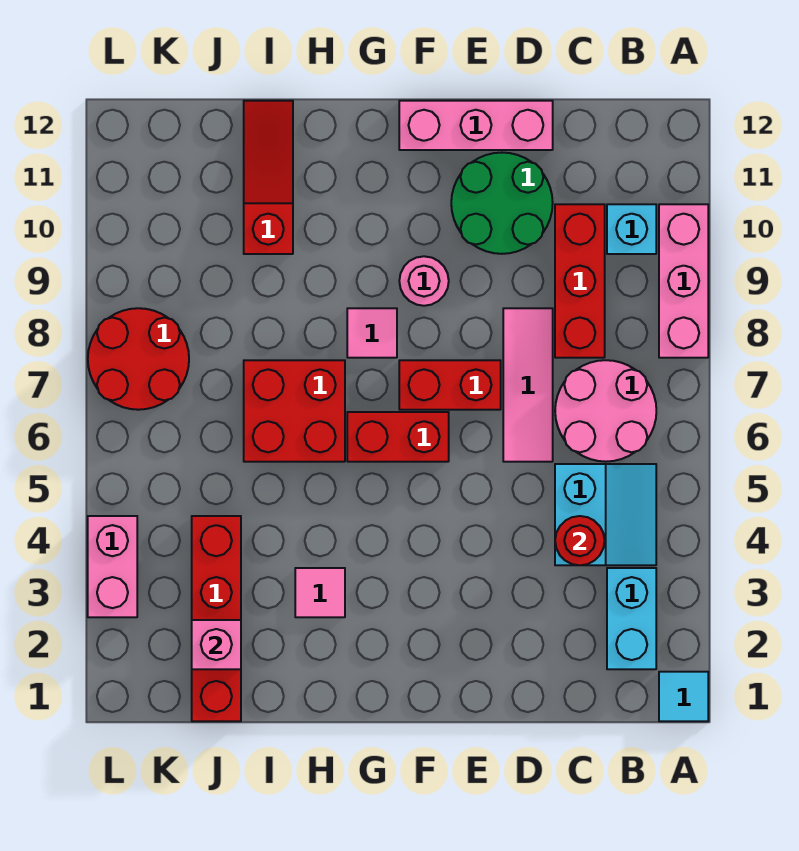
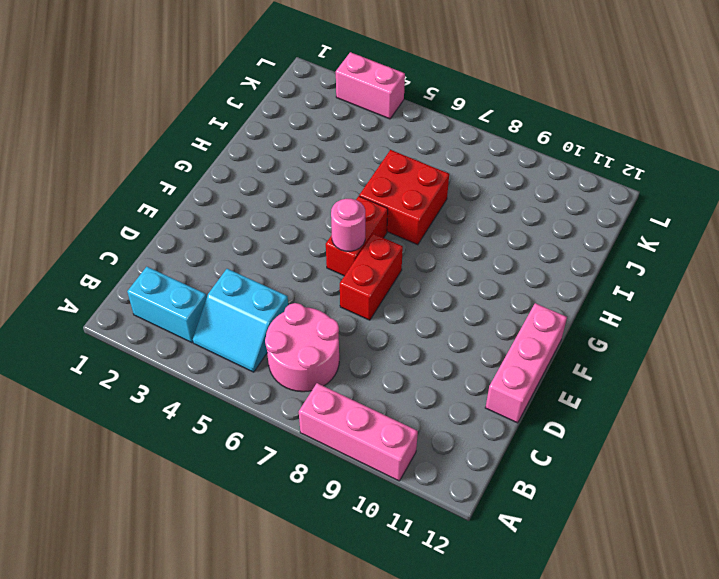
pink 1x1 round brick [331,199,365,251] -> pink 1x1 round brick moved to [399,256,449,306]
none -> cyan 1x1 tile [659,672,708,721]
none -> cyan 1x1 brick [607,204,656,254]
none -> red 1x3 brick [555,204,605,358]

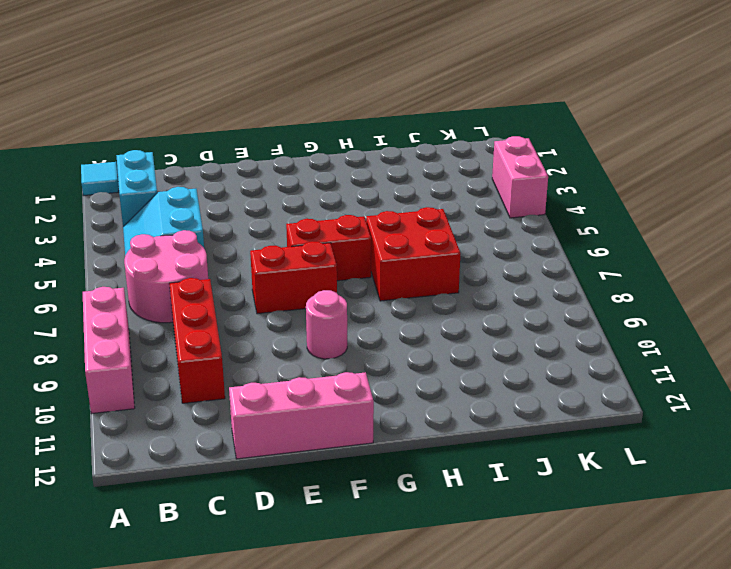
none -> cyan 1x1 brick [607,204,656,254]
none -> pink 1x3 tile [503,308,553,462]
none -> green 2x2 round brick [451,153,553,254]

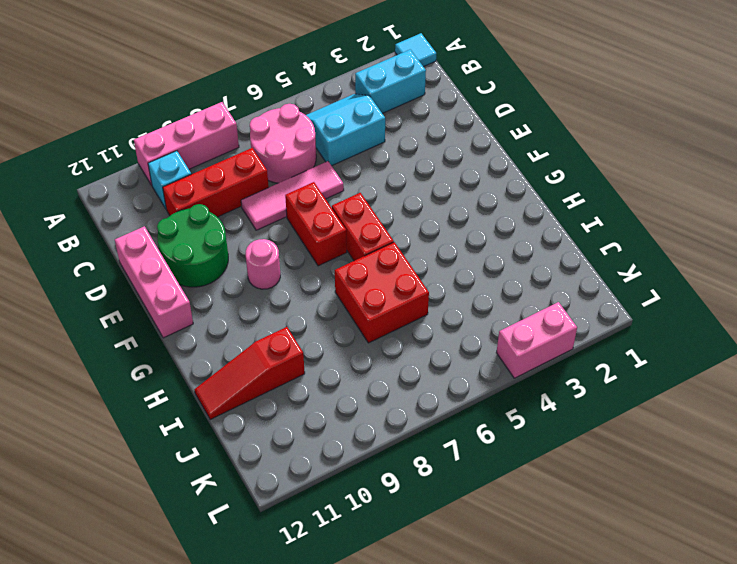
none -> pink 1x1 tile [347,308,397,358]
none -> pink 1x1 tile [295,568,345,617]
none -> red 1x4 brick [192,516,241,721]

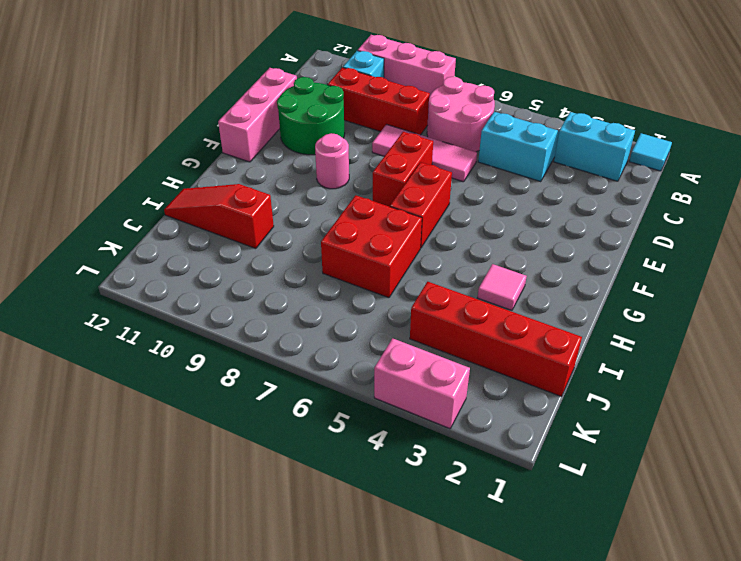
none -> pink 1x1 tile [347,308,397,358]
none -> red 2x2 round brick [88,308,189,410]
none -> red 1x1 round brick [555,516,605,565]

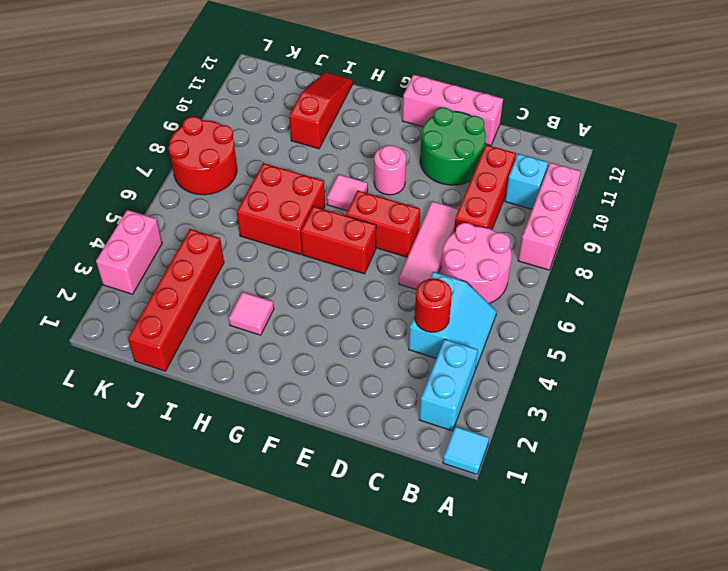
none -> pink 1x1 brick [192,620,241,669]

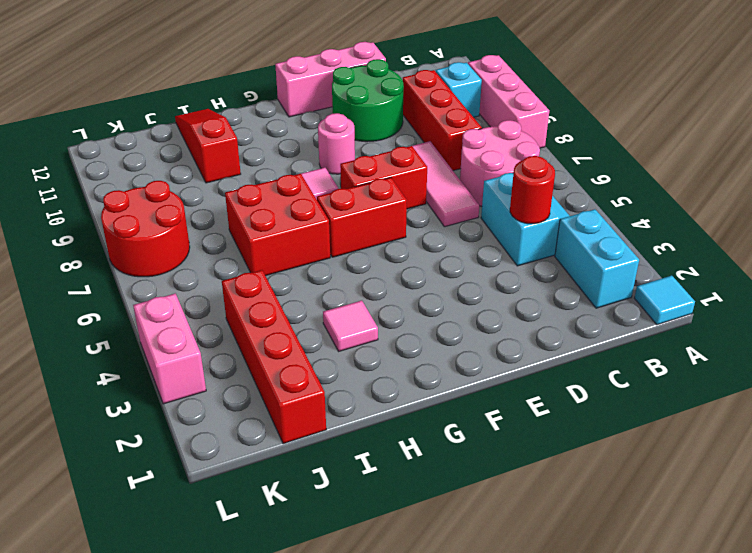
none -> pink 1x1 brick [192,620,241,669]

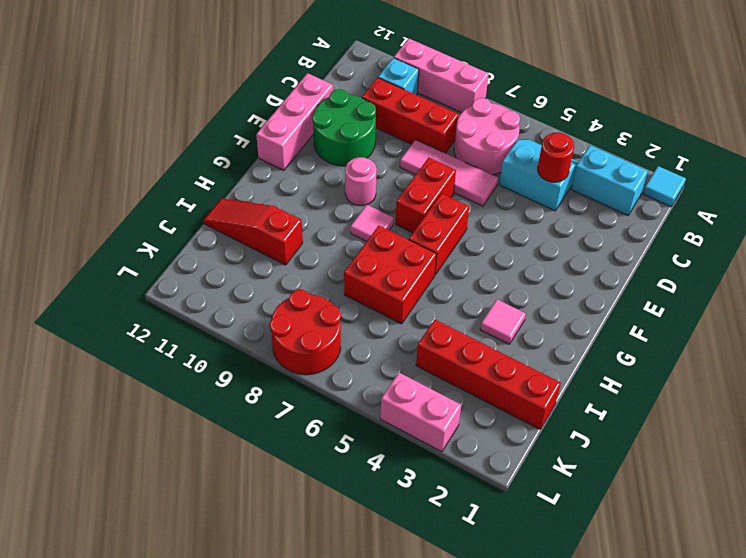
none -> pink 1x1 brick [192,620,241,669]

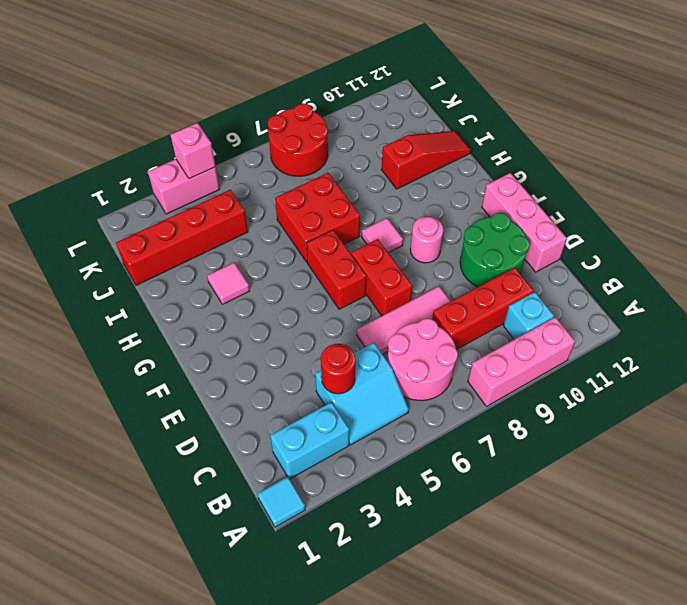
pink 1x1 brick [170,123,215,179] -> pink 1x1 brick moved to [192,620,241,669]

